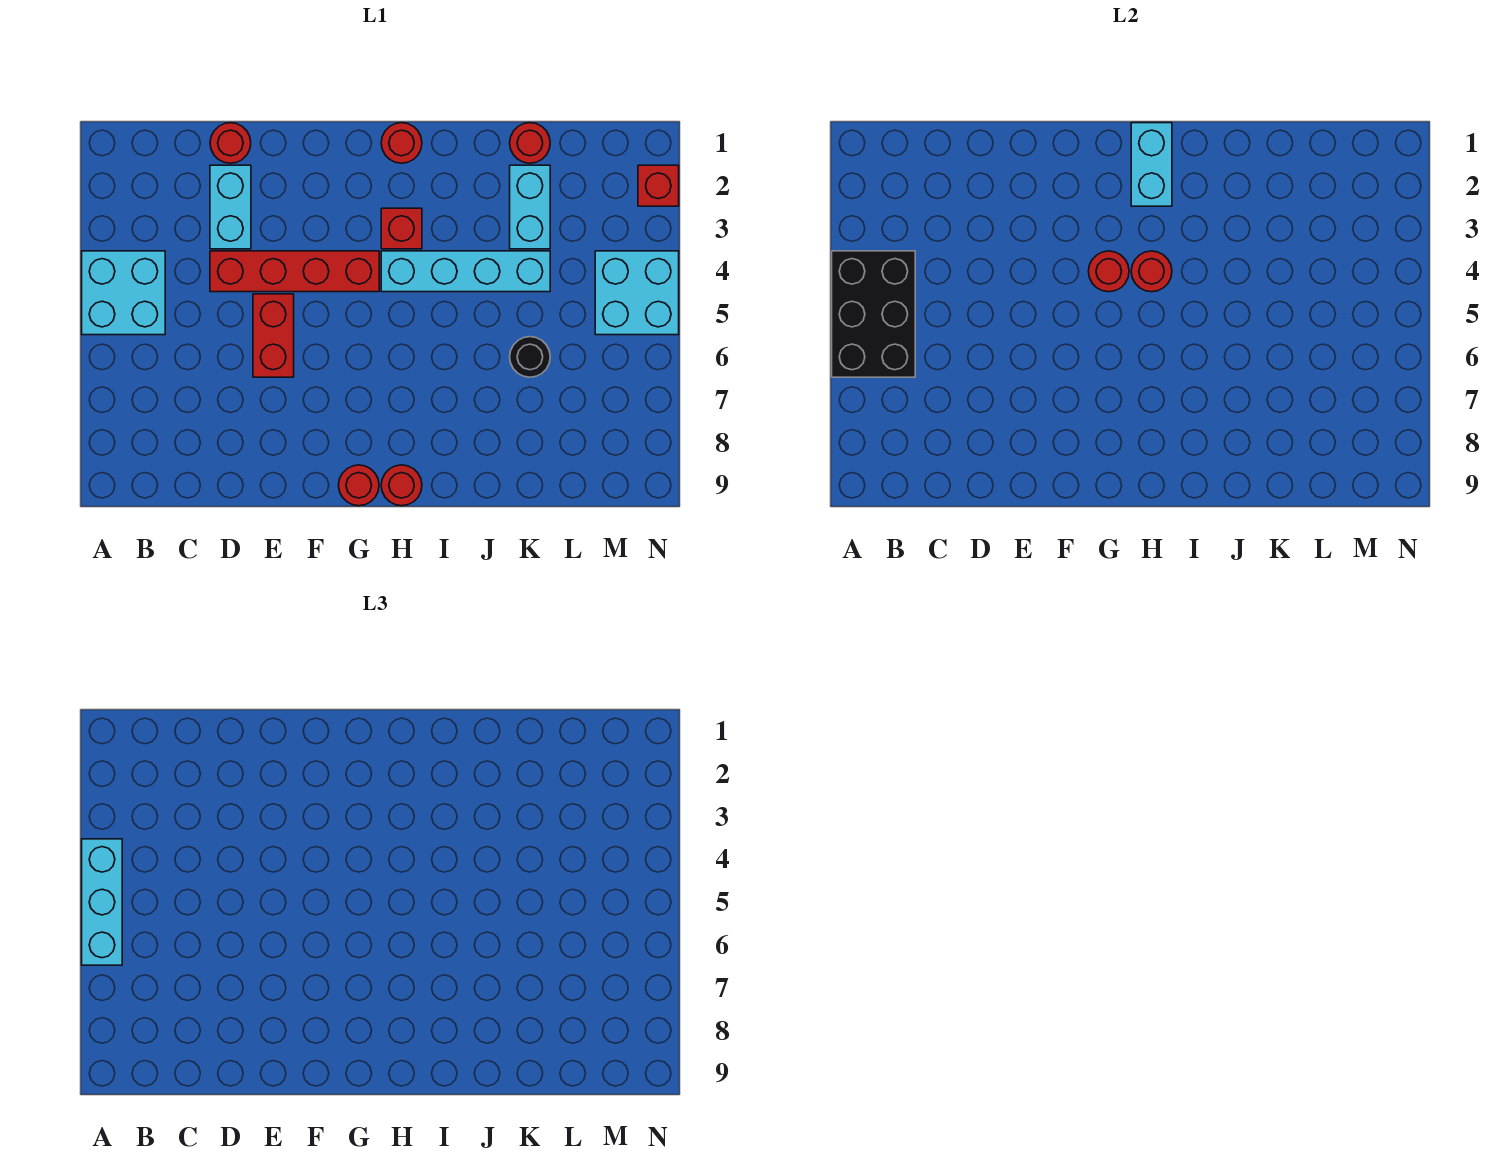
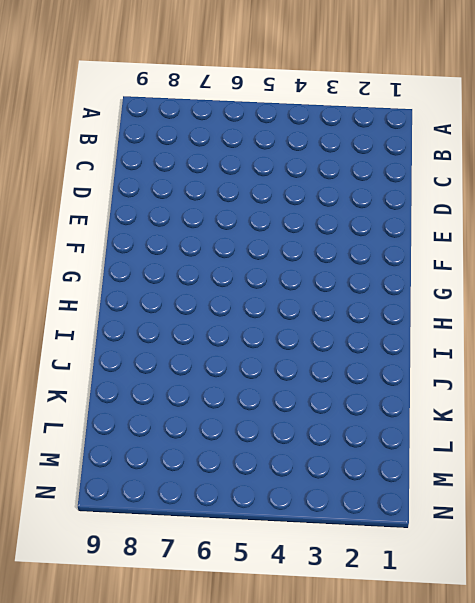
none -> cyan 2x2 brick [82,251,165,335]
none -> red 1x1 round brick [210,123,251,163]
none -> cyan 1x2 brick [210,165,251,249]

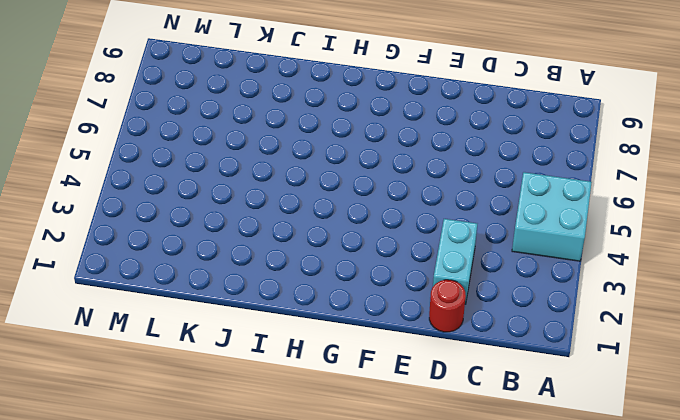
none -> red 1x4 brick [210,251,379,292]
none -> red 1x2 brick [253,294,294,377]
none -> red 1x1 round brick [339,465,379,506]

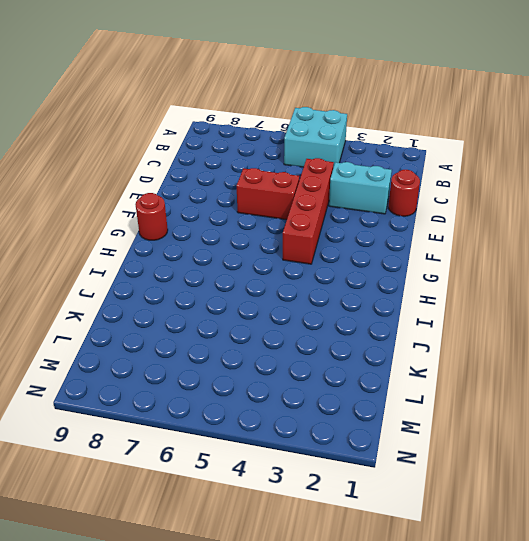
none -> red 1x1 round brick [381,123,422,163]
none -> red 1x1 brick [381,208,422,249]
none -> cyan 1x4 brick [381,251,550,292]

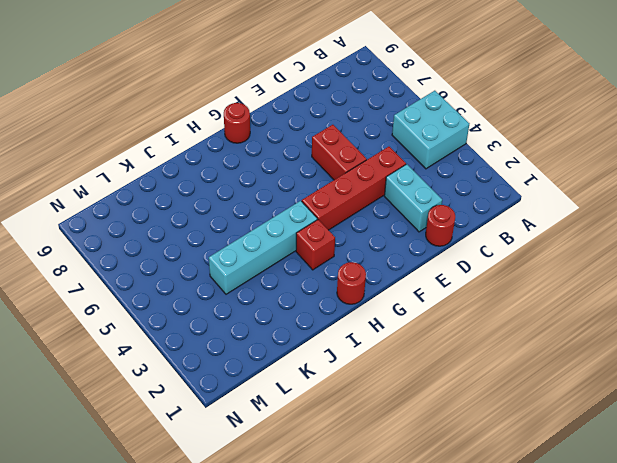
none -> red 1x1 round brick [381,465,422,506]
none -> red 1x1 round brick [510,123,550,163]
none -> cyan 1x2 brick [510,165,550,249]

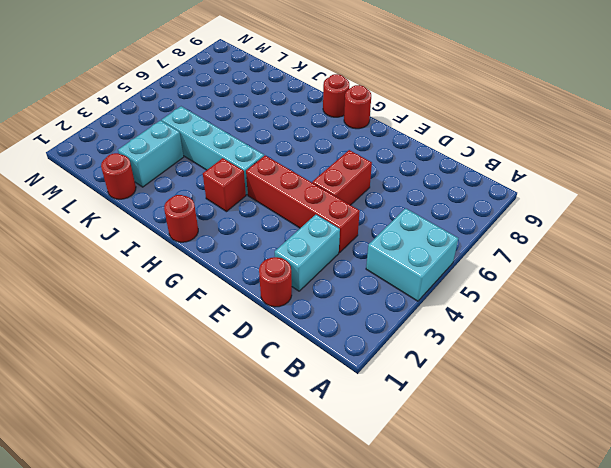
none -> black 1x1 round brick [510,337,550,377]
none -> cyan 2x2 brick [595,251,679,335]
none -> red 1x1 brick [638,165,679,206]

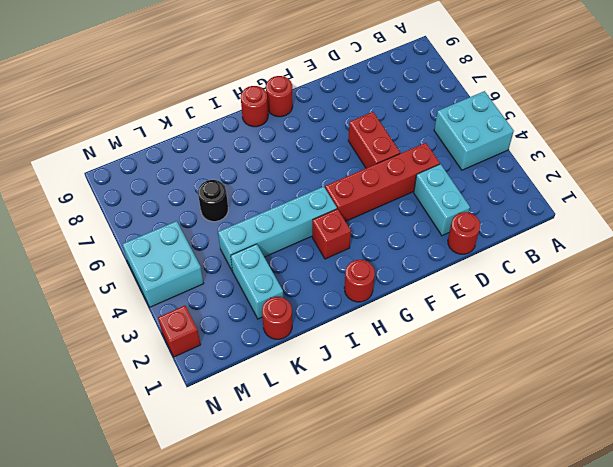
none -> black 2x3 brick [832,251,915,377]
none -> red 1x1 round brick [1089,251,1129,292]
none -> cyan 1x2 brick [1131,123,1172,206]

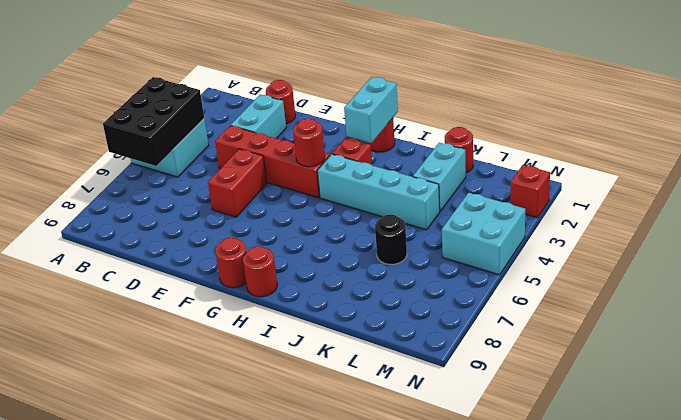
none -> red 1x1 round brick [1131,251,1172,292]
none -> cyan 1x3 brick [82,839,122,965]

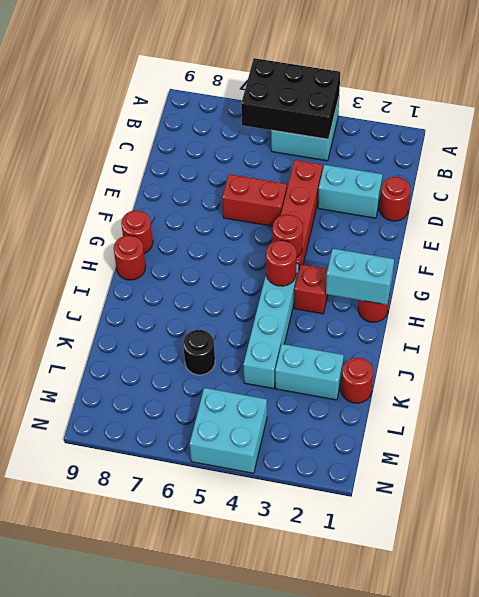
none -> red 1x1 brick [638,165,679,206]
none -> cyan 1x3 brick [82,839,122,965]

